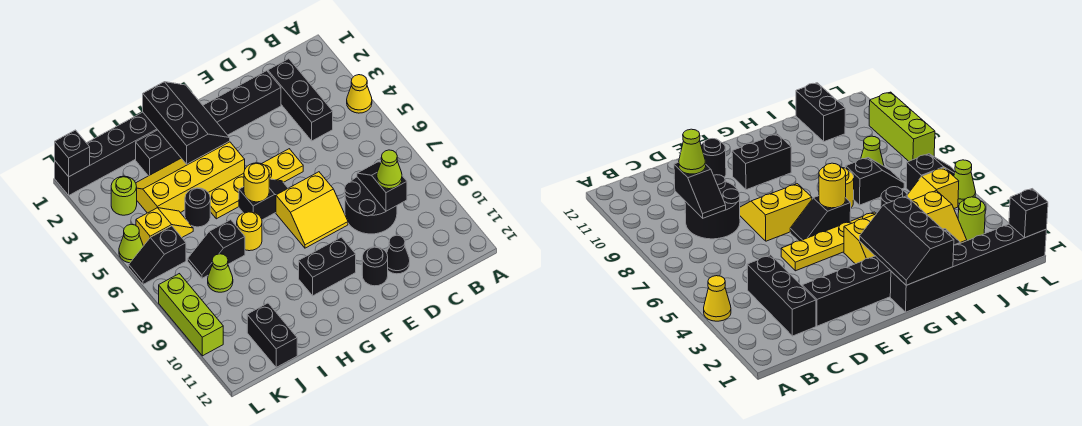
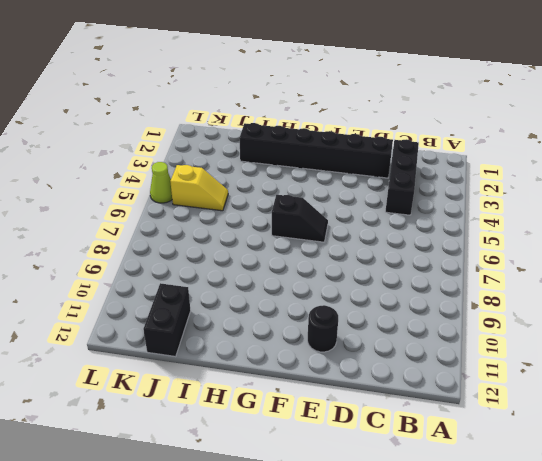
none -> yellow 1x1 cone [347,75,372,113]
none -> black 2x2 round brick [345,177,397,234]
none -> black 1x1 cone [387,235,410,274]

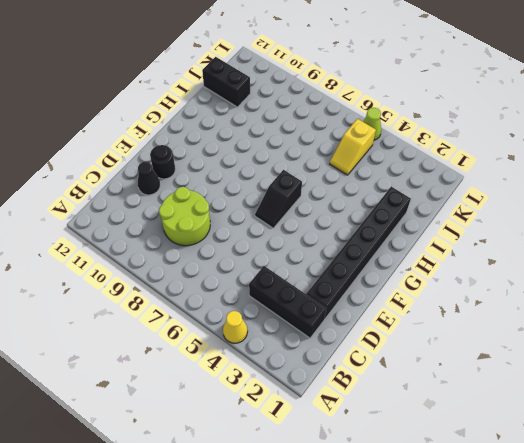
lime 2x2 round brick [159,187,210,246] -> black 2x2 round brick [345,177,397,234]
none -> yellow 1x4 plate [208,149,303,219]
none -> yellow 2x2 slope [276,172,348,248]
none -> black 1x2 brick [299,237,356,296]

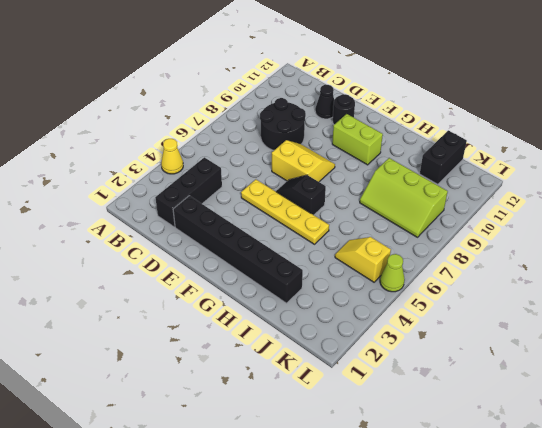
lime 1x2 brick [332,114,383,165] -> black 1x2 brick [299,237,356,296]
lime 2x3 slope [360,158,448,237] -> lime 1x1 cone [208,254,233,292]
none -> black 1x6 brick [55,112,157,195]
none -> yellow 2x4 slope [136,142,245,213]
none -> yellow 1x1 round brick [237,212,262,251]

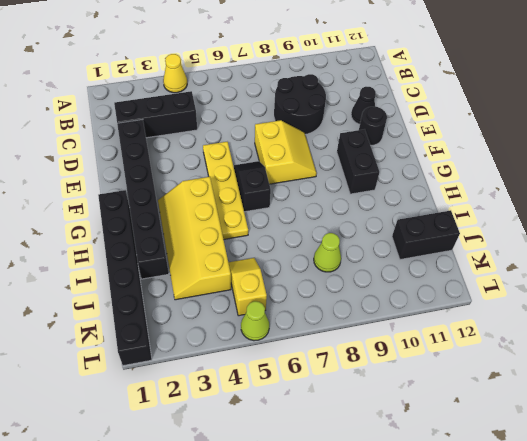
none -> yellow 1x1 round brick [237,212,262,251]
none -> black 1x1 round brick [185,188,210,227]
none -> black 1x2 slope [188,220,245,278]

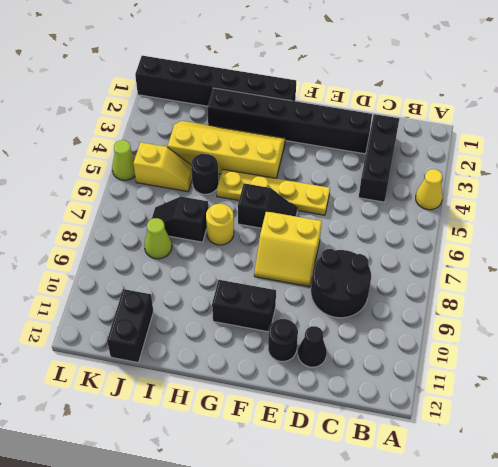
none -> lime 1x1 round brick [111,176,137,215]
none -> black 1x2 slope [129,226,186,284]
none -> lime 1x3 brick [159,274,223,356]

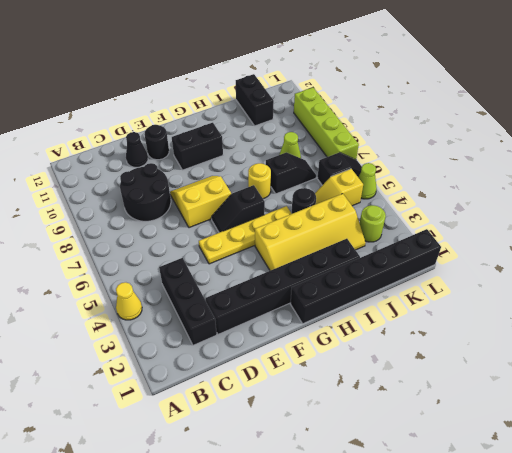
lime 1x4 brick [294,88,359,160] -> lime 1x3 brick [159,274,223,356]
none -> black 1x2 slope [357,162,407,211]
none -> black 2x3 slope [143,82,230,164]
none -> yellow 1x1 round brick [244,163,269,202]

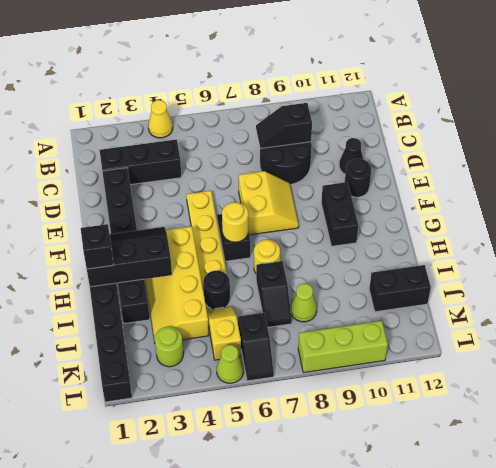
black 1x1 brick [81,224,114,269] -> black 1x1 brick moved to [55,130,90,177]
none -> lime 1x1 cone [377,150,402,189]

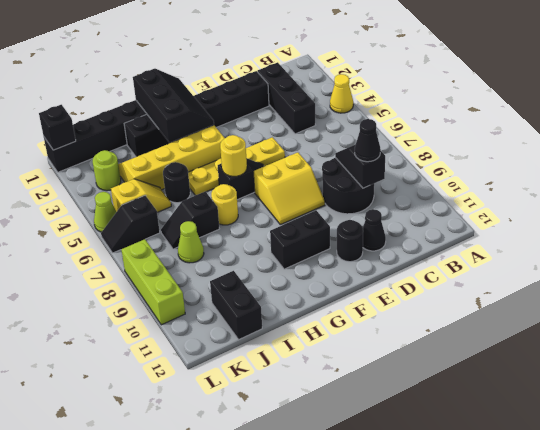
black 1x1 cone [355,119,381,162] -> lime 1x1 cone [377,150,402,189]

